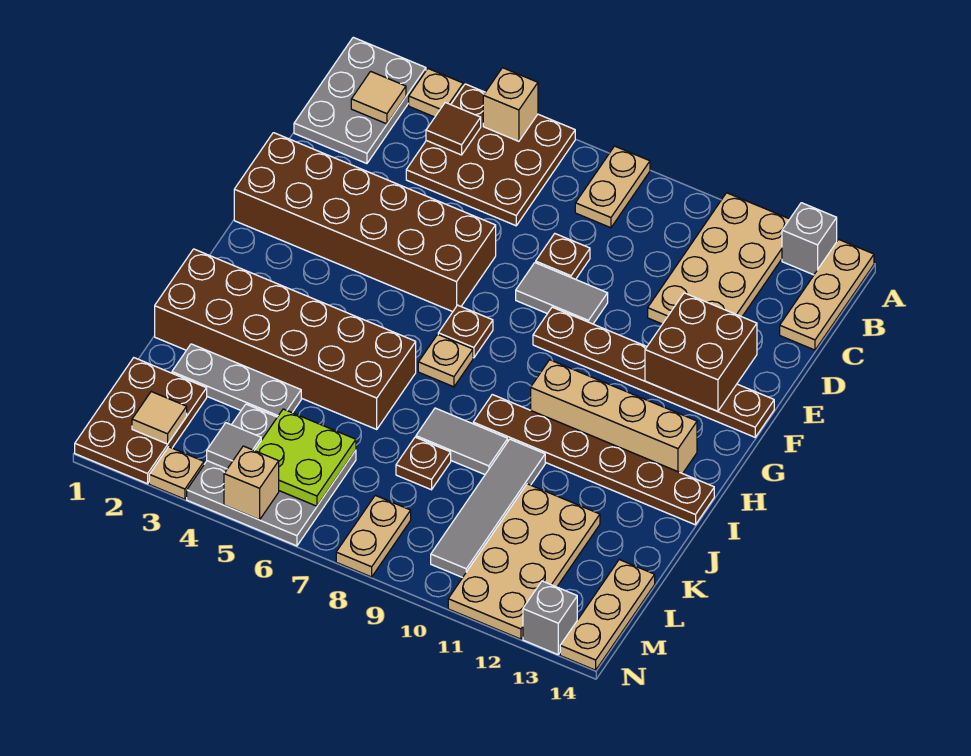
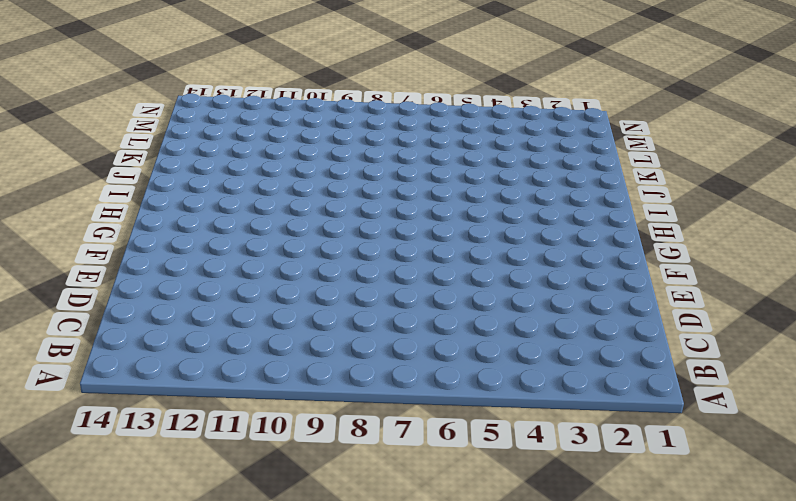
none -> grey 2x3 plate [294,37,426,164]
none -> tan 1x1 plate [409,69,463,117]
none -> brown 3x3 plate [406,84,575,226]
none -> tan 1x2 plate [575,146,650,228]

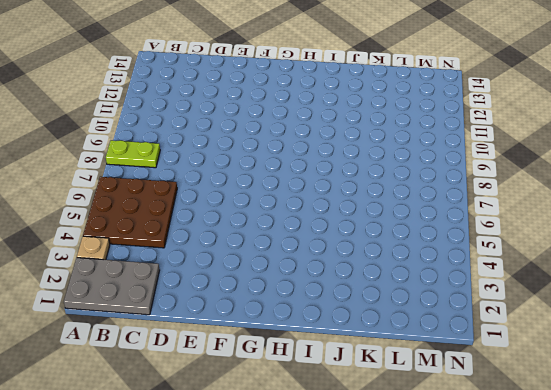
lime 1x2 plate [106,140,160,168] -> tan 1x2 plate [575,146,650,228]
none -> tan 2x4 plate [648,193,790,324]
none -> grey 1x1 brick [782,203,837,275]
none -> tan 1x3 plate [780,239,874,350]
none -> brown 1x1 plate [536,234,590,279]

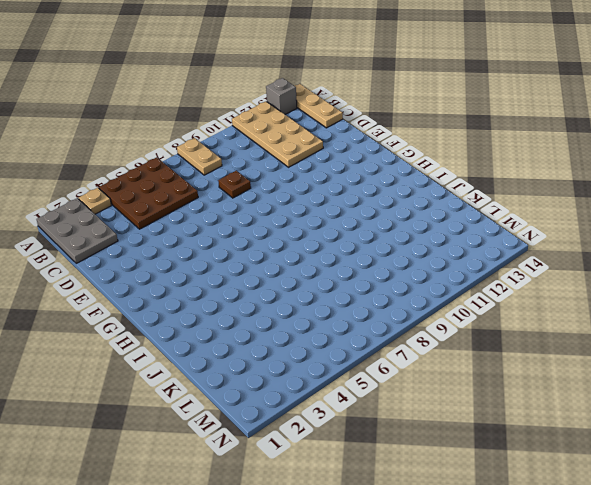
none -> brown 2x6 brick [234,133,496,312]
none -> grey 1x2 tile [516,263,608,324]
none -> brown 1x6 plate [533,307,774,437]
none -> brown 1x1 plate [438,305,493,358]

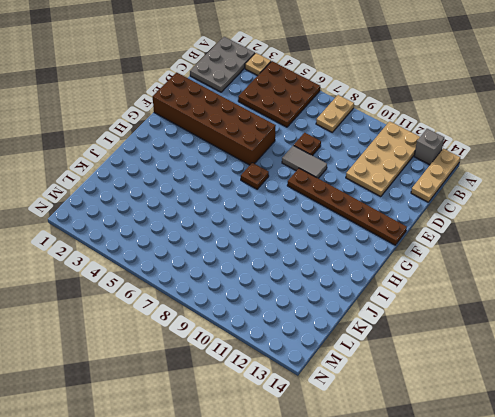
none -> tan 1x1 plate [418,334,473,387]
none -> tan 1x4 brick [531,360,697,474]
none -> brown 2x6 brick [155,249,416,429]
none -> brown 1x6 plate [473,395,714,525]

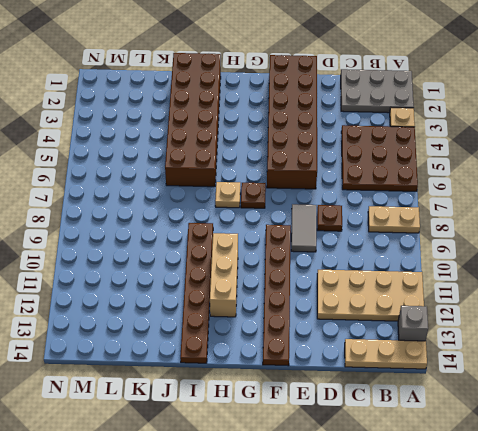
tan 1x3 brick [210,233,238,317] -> tan 1x4 brick [531,360,697,474]
none -> grey 1x2 tile [416,408,508,475]
none -> grey 1x4 tile [431,439,545,578]
none -> grey 1x3 plate [172,344,301,417]
none -> brown 1x1 plate [396,437,451,490]

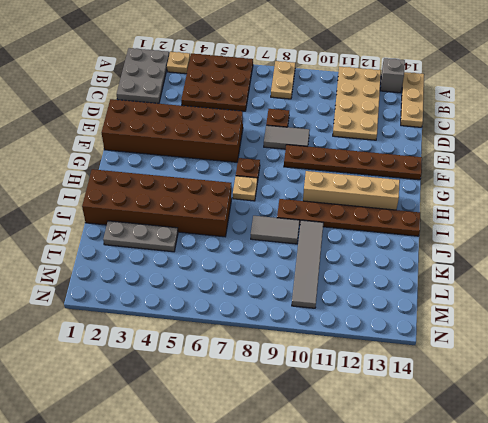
none -> brown 1x1 plate [396,437,451,490]
none -> tan 2x4 plate [448,484,600,639]
none -> brown 2x3 plate [75,358,207,484]
none -> grey 3x3 plate [187,404,356,546]

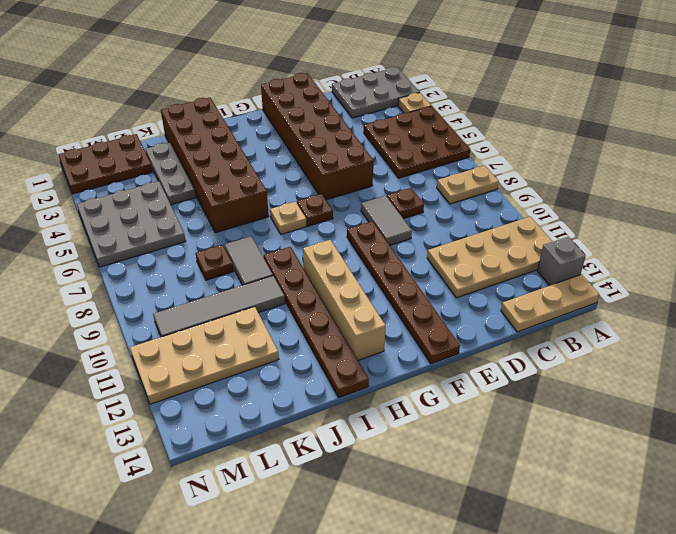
none -> tan 1x3 plate [560,560,655,670]
none -> tan 1x2 plate [336,495,411,577]
none -> tan 1x1 plate [149,447,204,499]
none -> grey 1x1 brick [523,581,577,655]

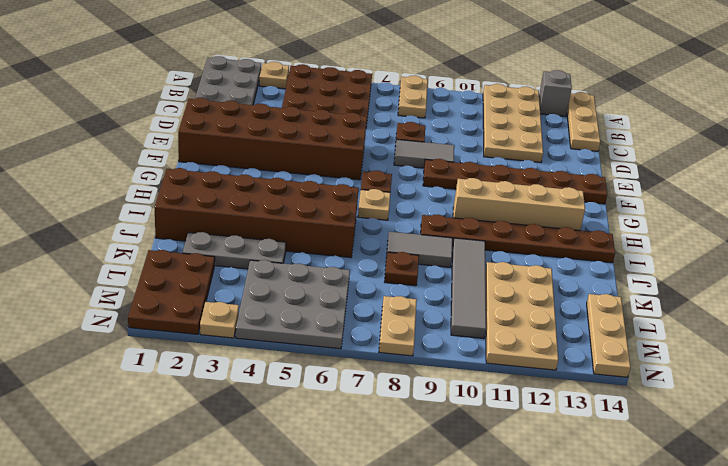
none -> grey 1x1 brick [523,581,577,655]
none -> tan 1x1 brick [483,68,538,141]
none -> tan 1x1 tile [351,71,406,124]
none -> brown 1x1 tile [426,103,481,155]

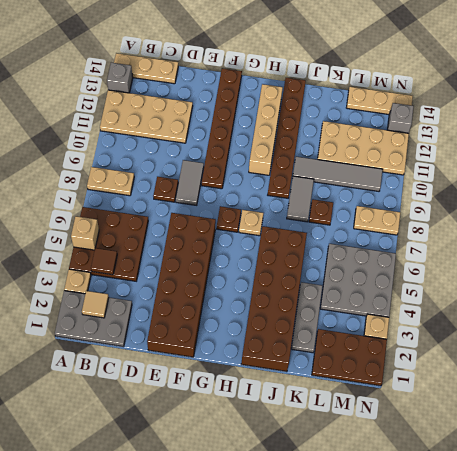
none -> brown 2x2 brick [645,293,757,411]
none -> lime 2x2 plate [255,409,356,506]
none -> tan 1x1 tile [132,392,187,444]
none -> grey 1x1 tile [207,423,261,469]

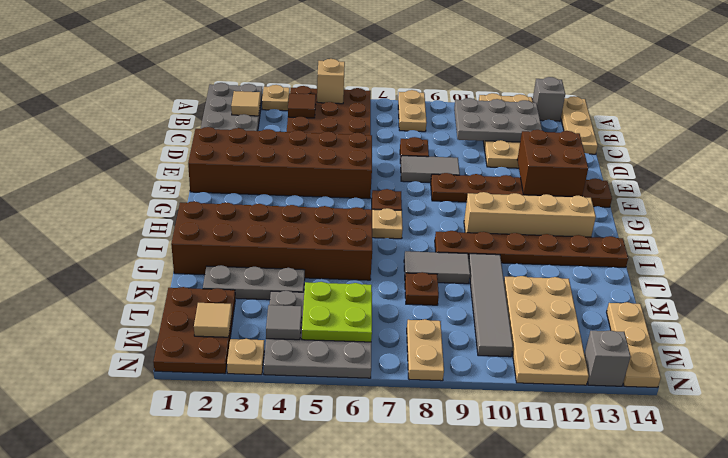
grey 2x3 plate [454,98,542,142] -> none
none -> tan 1x1 brick [224,446,279,520]

